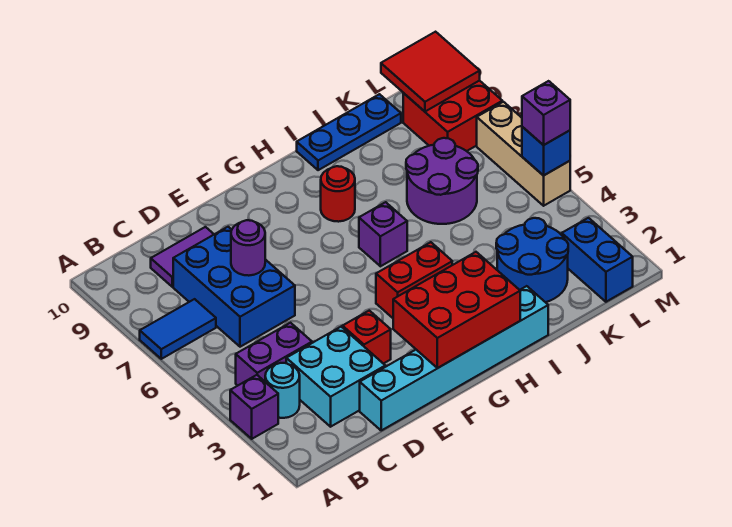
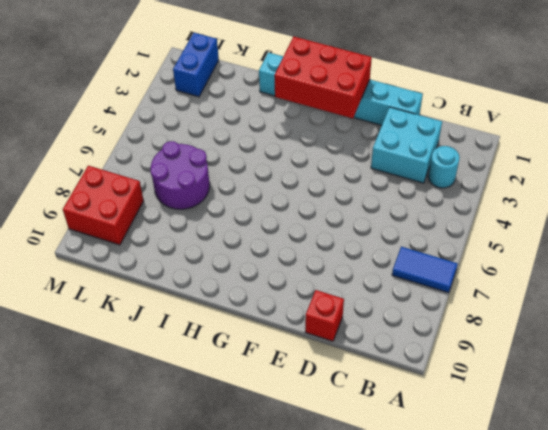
red 1x1 brick [305,290,344,341] -> red 1x1 brick moved to [343,311,391,364]
none -> purple 1x1 brick [230,375,278,439]
none -> purple 1x2 brick [236,323,312,386]
none -> blue 2x3 brick [173,227,295,347]

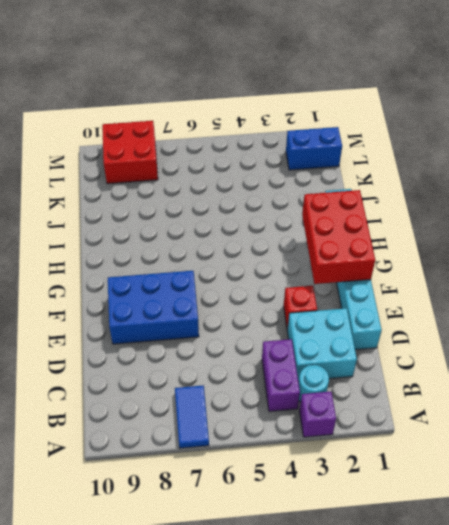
blue 2x3 brick [108,271,199,344] -> blue 2x3 brick moved to [173,227,295,347]
none -> purple 1x2 tile [151,227,214,287]
none -> red 1x2 brick [376,242,452,318]
none -> purple 1x1 brick [359,202,407,266]

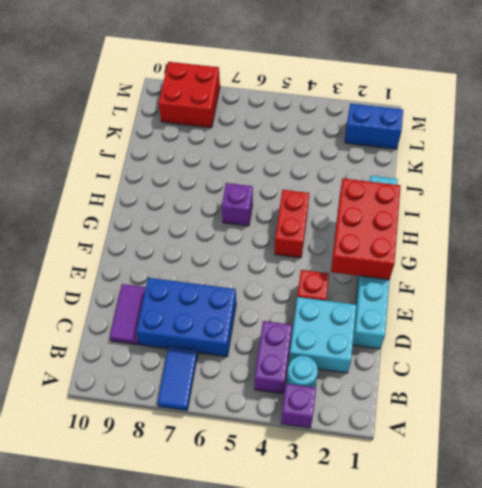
none -> red 1x1 round brick [321,166,355,222]
none -> blue 1x3 plate [297,94,401,170]
none -> blue 2x2 round brick [496,218,568,302]

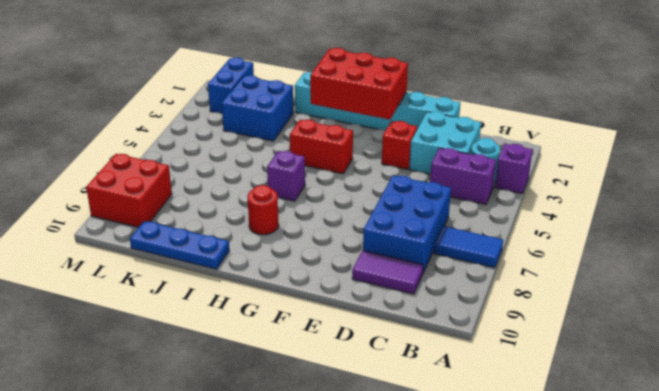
blue 2x2 brick [222,75,294,141] -> blue 2x2 round brick [496,218,568,302]
none -> purple 2x2 round brick [406,138,478,224]
none -> tan 1x3 brick [477,102,570,206]
none -> purple 1x1 round brick [231,220,265,276]

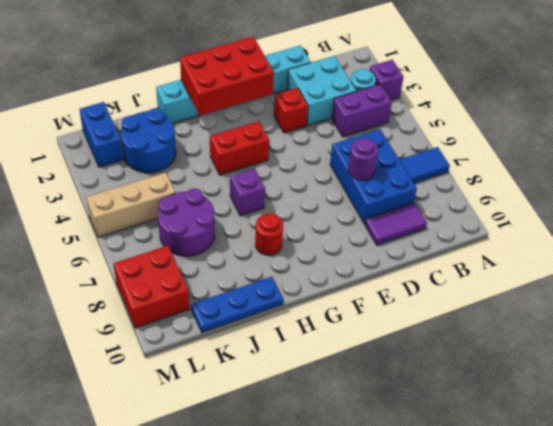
tan 1x3 brick [86,173,175,237] -> tan 1x3 brick turned to [477,102,570,206]
none -> red 2x2 tile [381,32,480,111]
none -> blue 1x1 brick [522,127,570,176]
none -> purple 1x1 brick [522,81,570,145]

